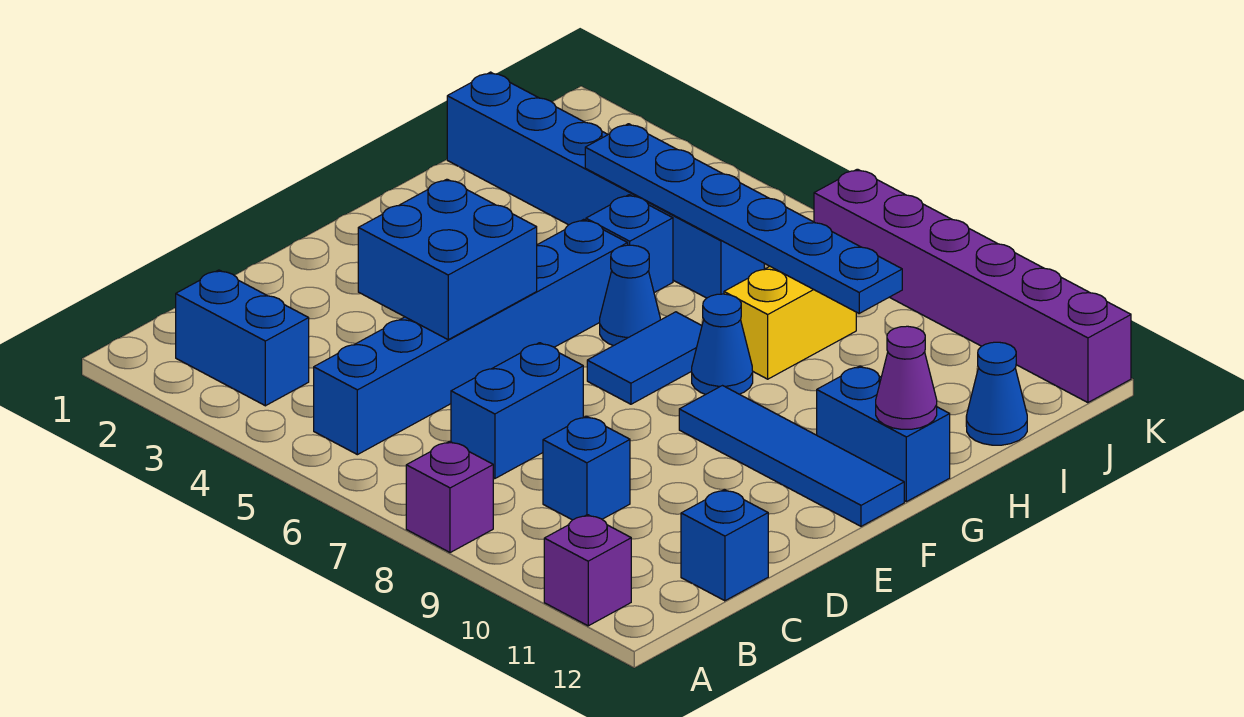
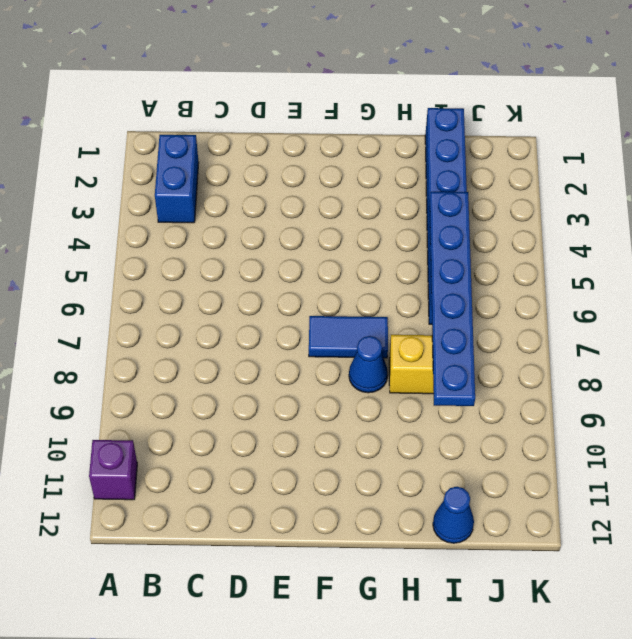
none -> purple 1x1 brick [406,441,493,553]
none -> blue 1x6 brick [314,219,628,455]
none -> blue 1x2 brick [451,343,583,479]

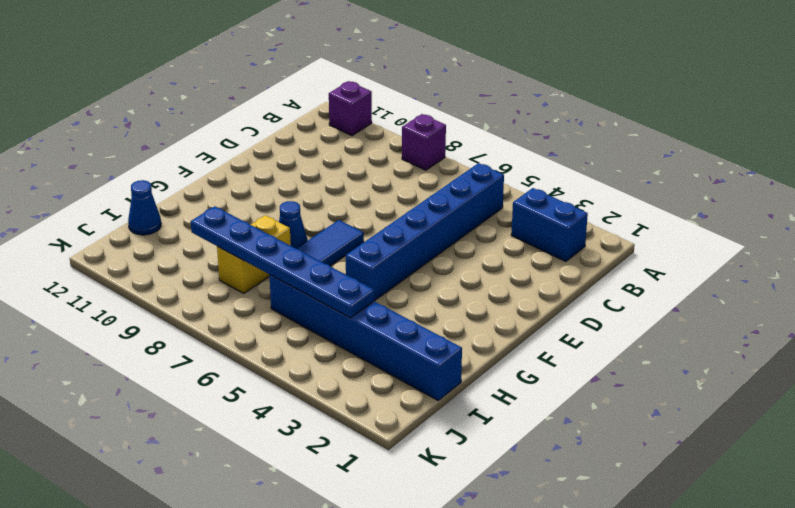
none -> blue 1x2 brick [451,343,583,479]
none -> blue 1x1 brick [543,416,630,520]
none -> blue 1x1 brick [681,489,768,601]

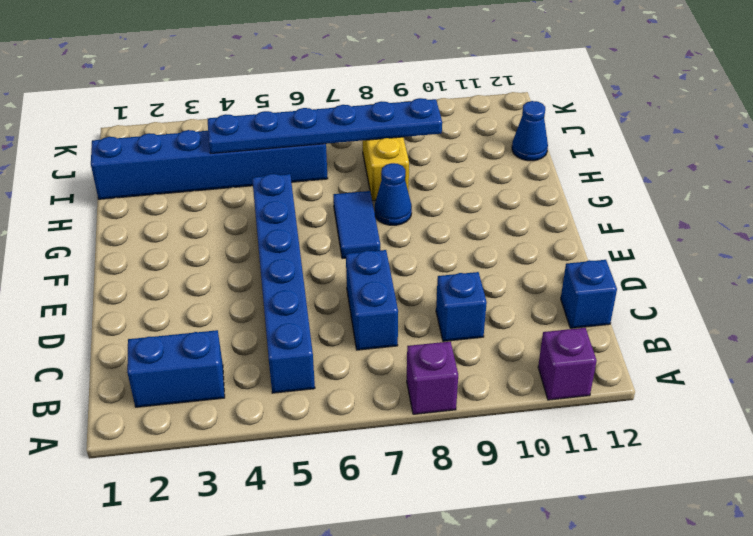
none -> blue 1x4 tile [679,386,904,526]
none -> blue 1x1 cone [600,245,660,346]
none -> blue 1x2 brick [817,366,950,502]

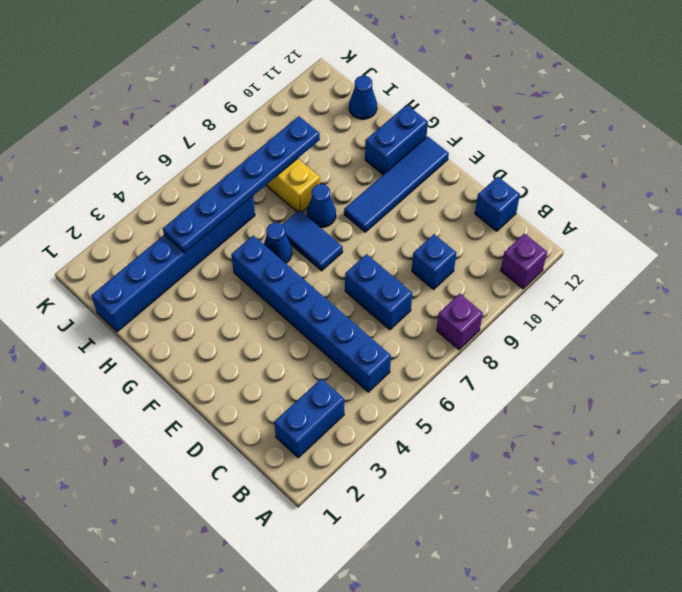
none -> blue 1x1 brick [586,195,673,293]
none -> purple 1x6 brick [814,169,1131,403]
none -> blue 2x2 brick [358,179,537,340]

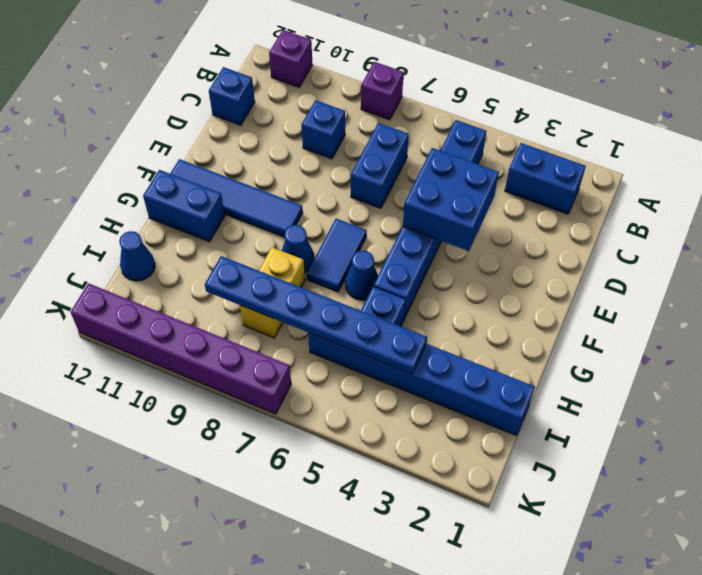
none -> purple 1x1 cone [876,326,937,429]

